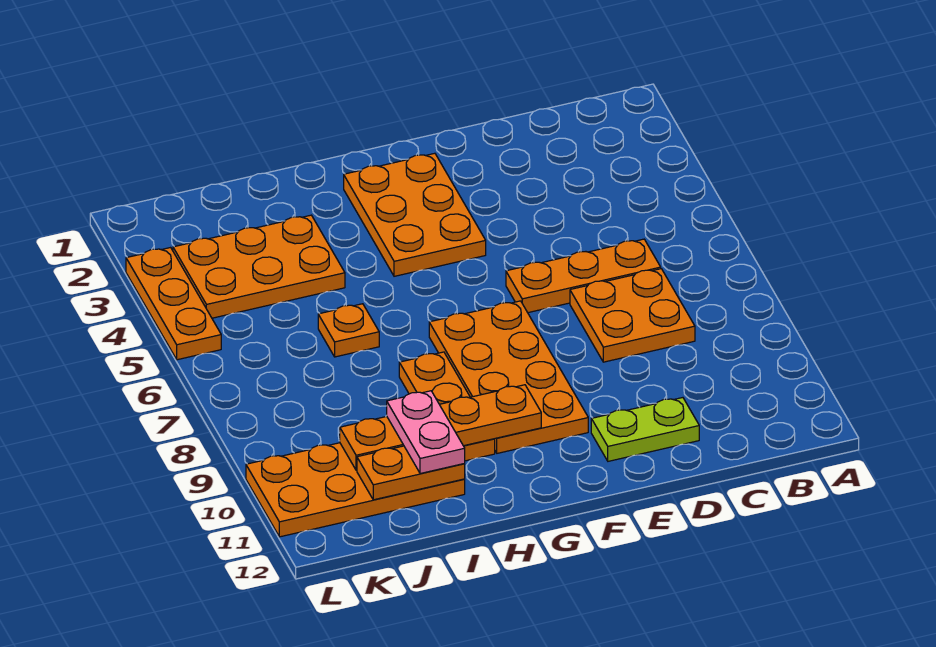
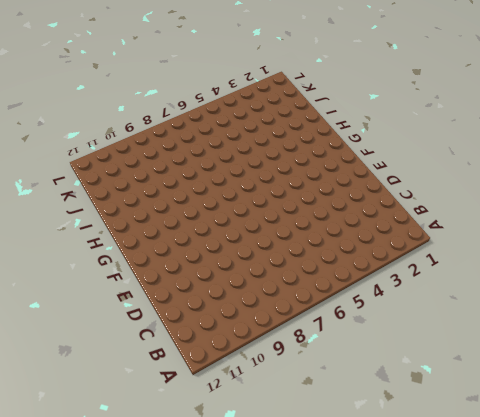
none -> orange 1x3 plate [506,239,661,313]
none -> orange 2x2 plate [570,269,695,362]
none -> lime 1x2 plate [591,398,699,461]

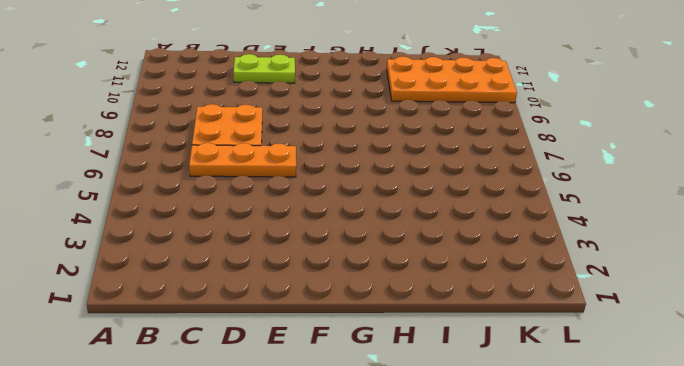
none -> orange 2x3 plate [344,153,486,276]
none -> orange 2x4 plate [429,301,588,453]
none -> orange 1x3 plate [399,352,495,461]

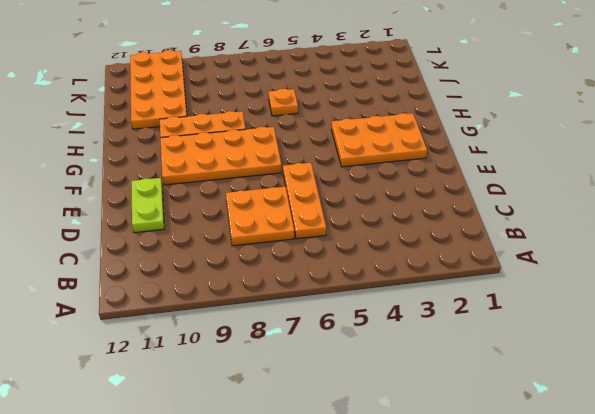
none -> orange 2x3 plate [173,215,345,318]
none -> orange 1x3 plate [126,248,221,360]
none -> orange 1x4 plate [340,385,541,470]

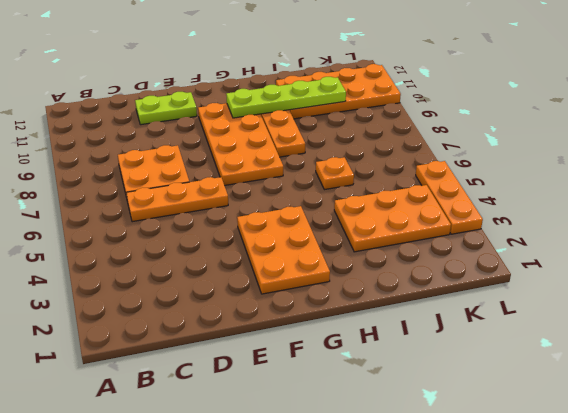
lime 1x4 plate [226,77,346,118] -> orange 1x4 plate [340,385,541,470]
none -> orange 1x2 plate [357,446,465,500]
none -> pink 1x2 plate [387,391,465,474]

